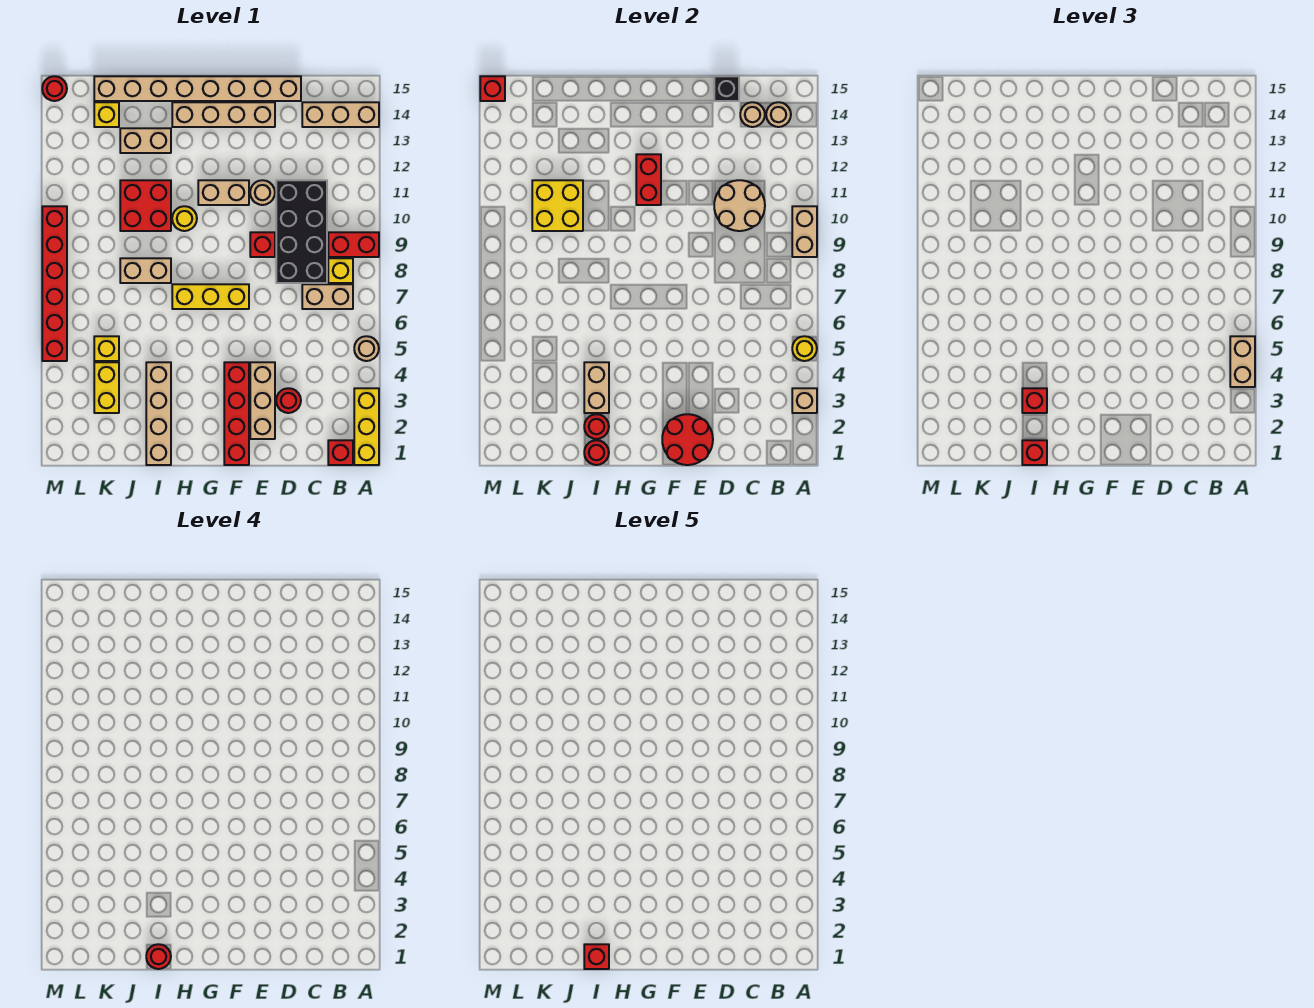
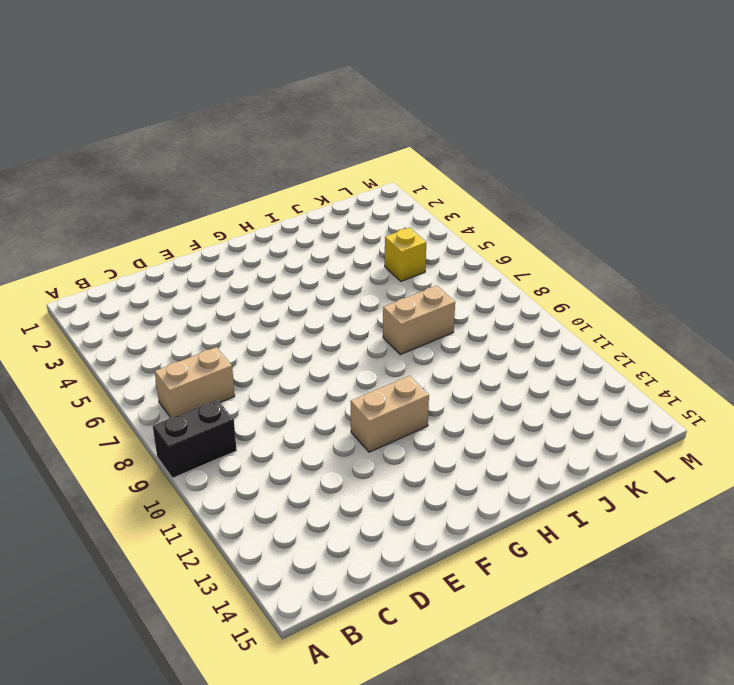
black 1x2 brick [153,399,237,478] -> red 1x2 brick [328,232,379,257]
none -> yellow 1x3 brick [354,388,379,465]
none -> tan 1x1 round brick [354,336,379,361]
none -> tan 1x3 brick [302,102,379,127]
none -> red 1x1 brick [328,440,353,465]

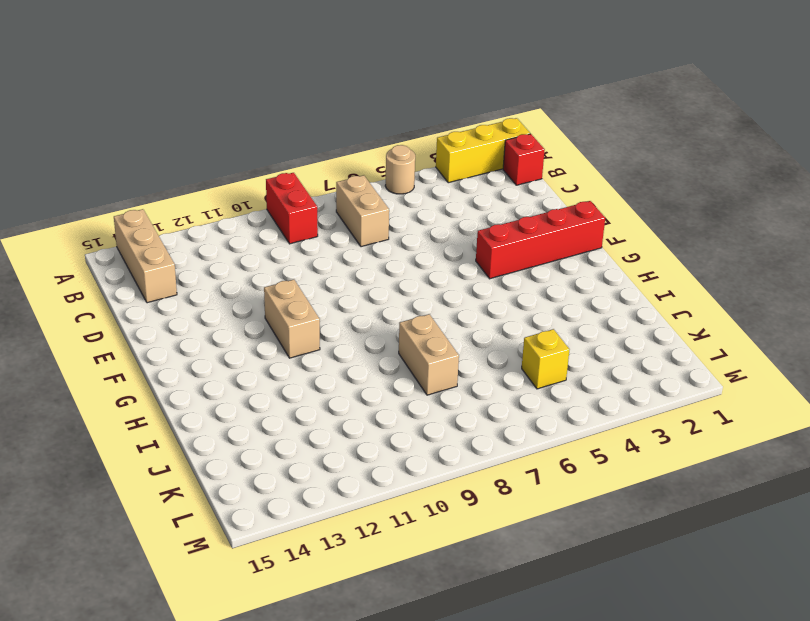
none -> yellow 1x1 brick [328,258,353,283]
none -> black 2x4 brick [276,180,327,283]
none -> red 1x1 round brick [276,388,301,413]
none -> tan 1x8 brick [94,76,301,101]

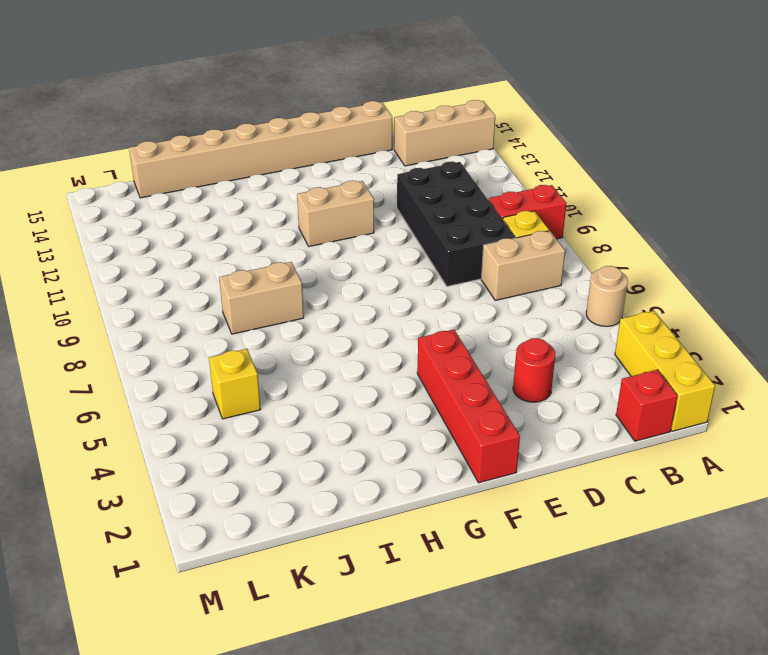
none -> tan 1x3 brick [250,362,275,439]
none -> red 1x1 brick [250,232,275,257]
none -> tan 1x1 round brick [250,180,275,205]
none -> tan 1x4 brick [172,102,275,127]

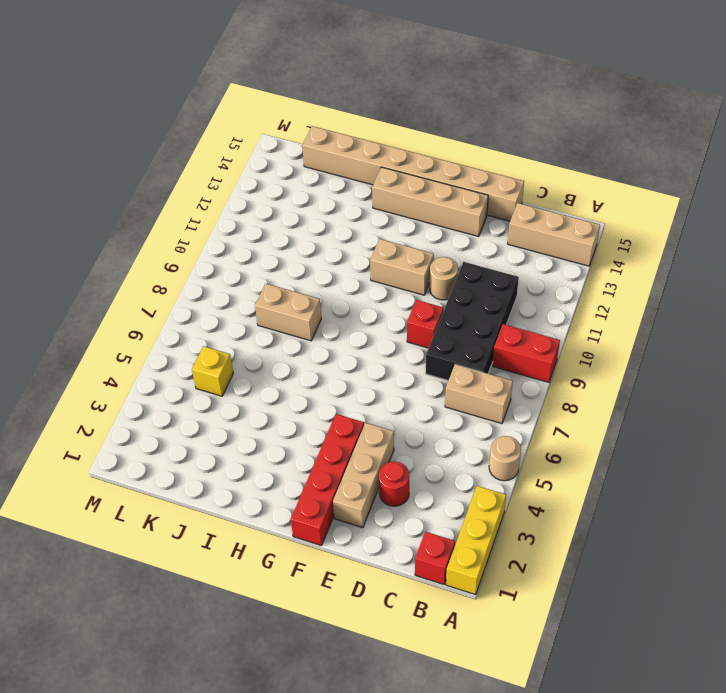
none -> yellow 1x1 brick [328,258,353,283]
none -> yellow 1x3 brick [172,284,249,309]
none -> yellow 1x1 round brick [172,206,197,231]
none -> tan 1x4 brick [146,362,171,465]

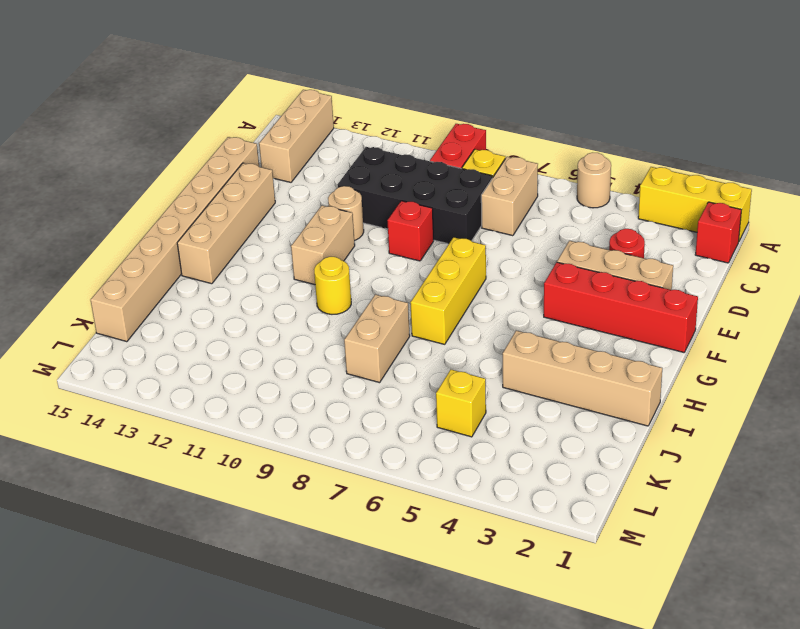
none -> red 2x2 brick [120,180,171,231]
none -> tan 1x2 brick [120,128,171,153]
none -> yellow 1x2 brick [94,362,119,413]
none -> yellow 1x1 brick [94,102,119,127]

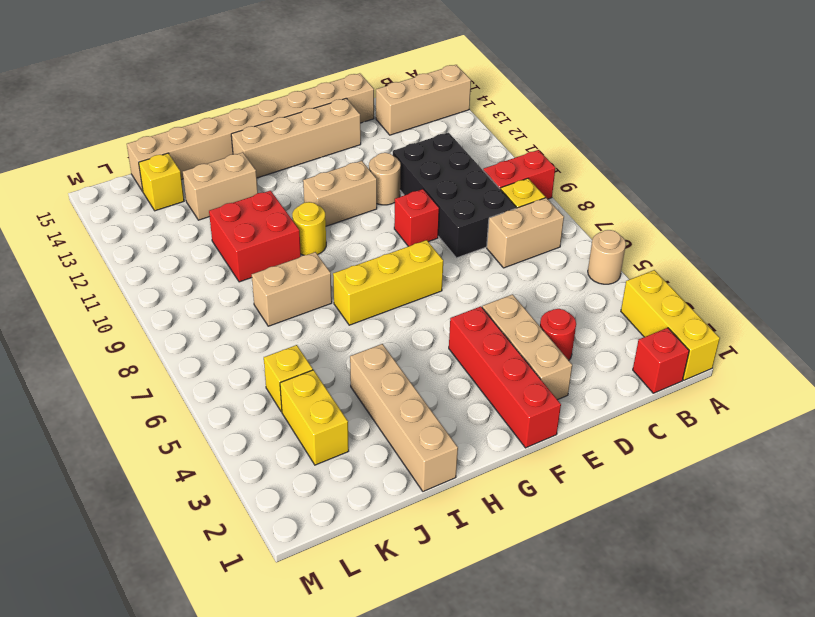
none -> red 1x6 brick [42,206,67,361]
none -> red 1x1 round brick [42,76,67,101]
none -> tan 1x1 brick [792,388,817,413]
none -> yellow 1x1 round brick [792,336,817,361]

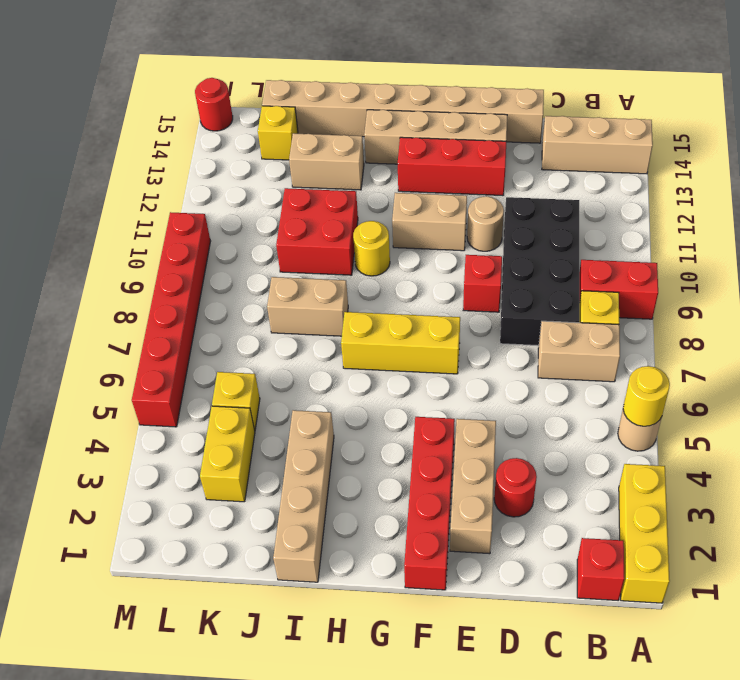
red 1x3 brick [398,137,506,196] -> none
none -> tan 1x1 brick [792,388,817,413]
none -> tan 1x2 brick [792,206,817,257]
none -> tan 1x1 round brick [766,102,791,127]
none -> tan 2x2 round brick [714,180,765,231]

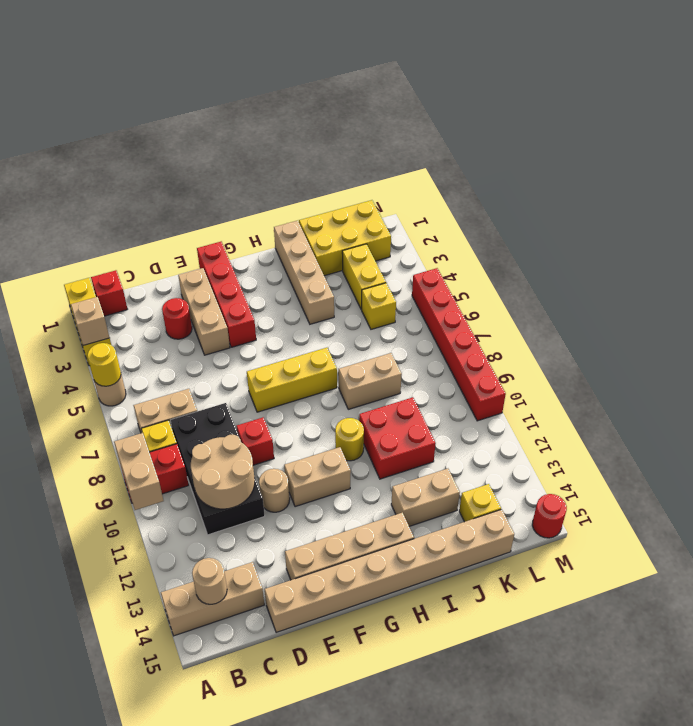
yellow 2x3 brick [299,200,391,276] -> none
none -> tan 1x1 round brick [740,102,765,127]
none -> black 1x1 brick [714,76,739,101]
none -> red 2x2 round brick [662,414,713,465]
none -> red 1x2 brick [636,154,661,205]

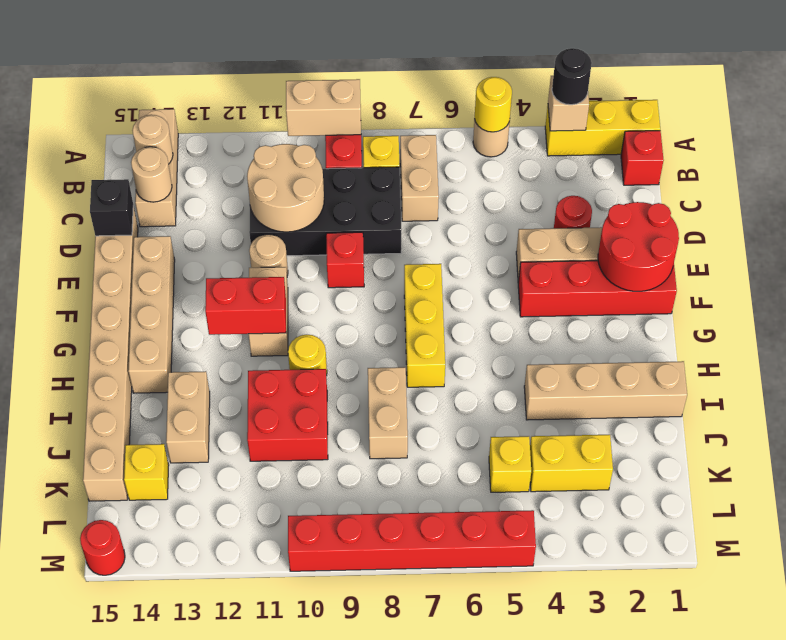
black 1x1 round brick [552,48,592,105] -> none
none -> red 1x1 round brick [584,440,609,465]
none -> red 1x1 round brick [584,414,609,439]
none -> tan 1x2 brick [584,362,609,413]
none -> yellow 2x2 brick [532,180,583,231]

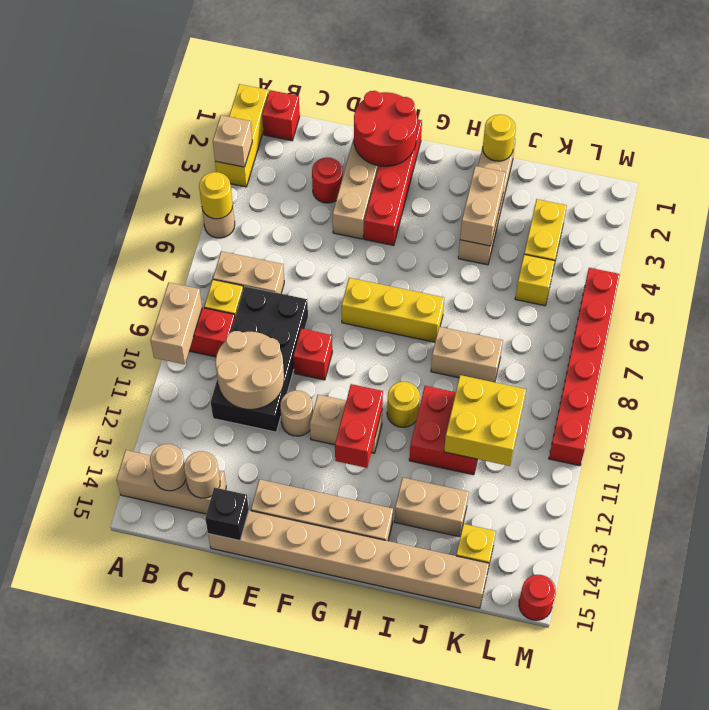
yellow 1x1 round brick [483,115,516,161] -> red 1x1 round brick [584,440,609,465]
none -> red 1x1 round brick [584,414,609,439]
none -> red 1x1 brick [480,76,505,101]
none -> tan 1x2 brick [1230,336,1255,387]
none -> red 1x1 brick [1022,440,1047,465]

